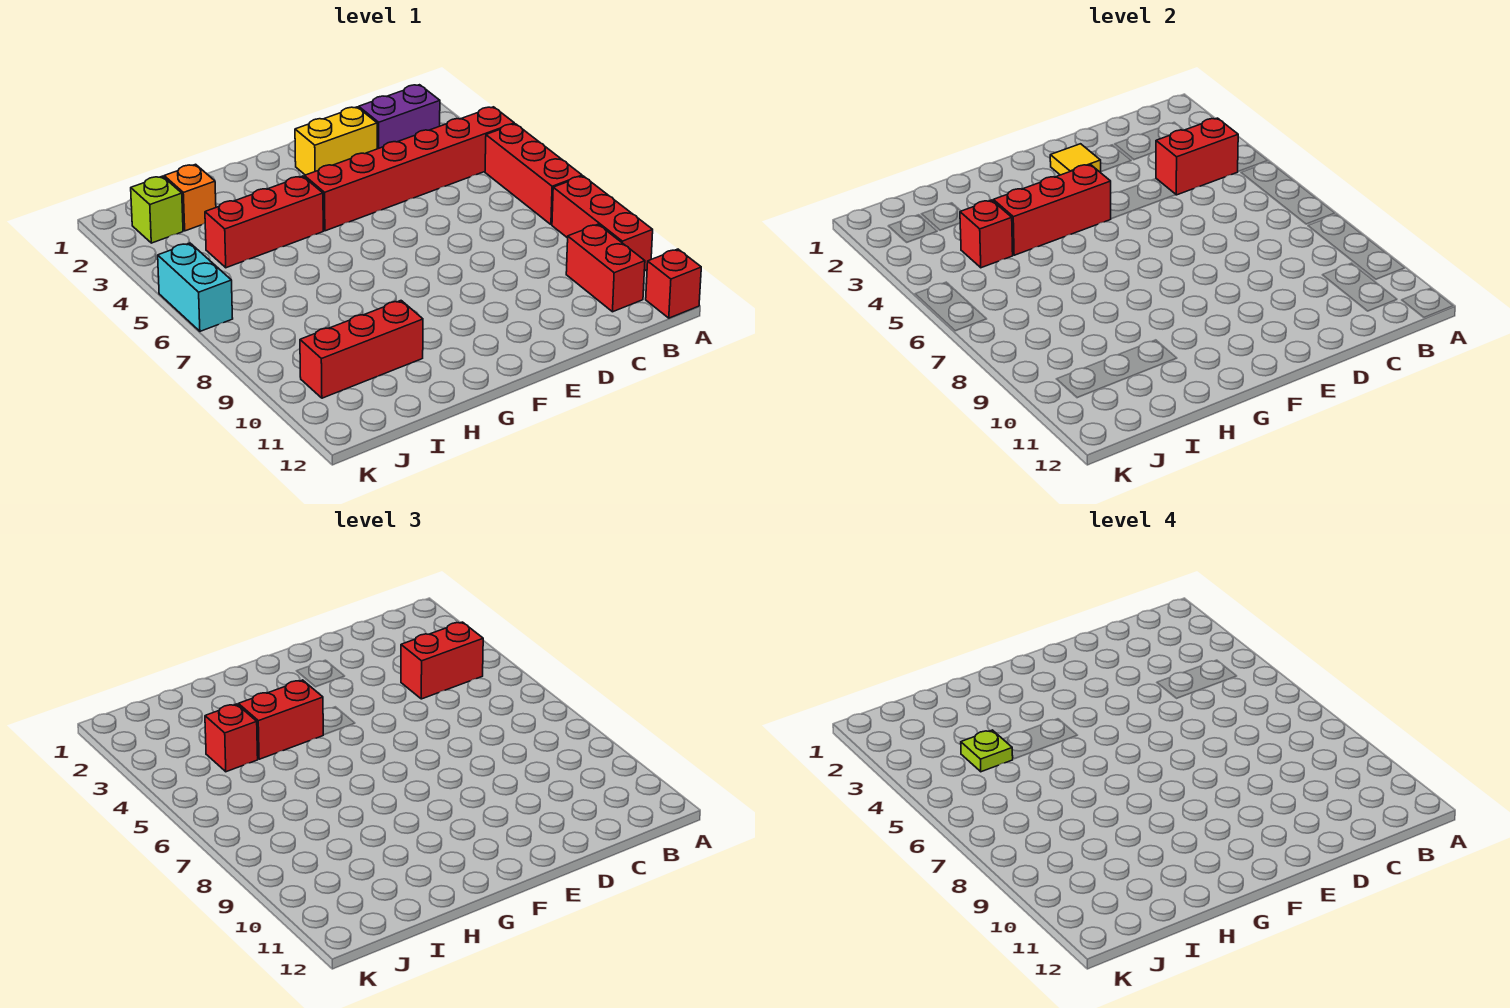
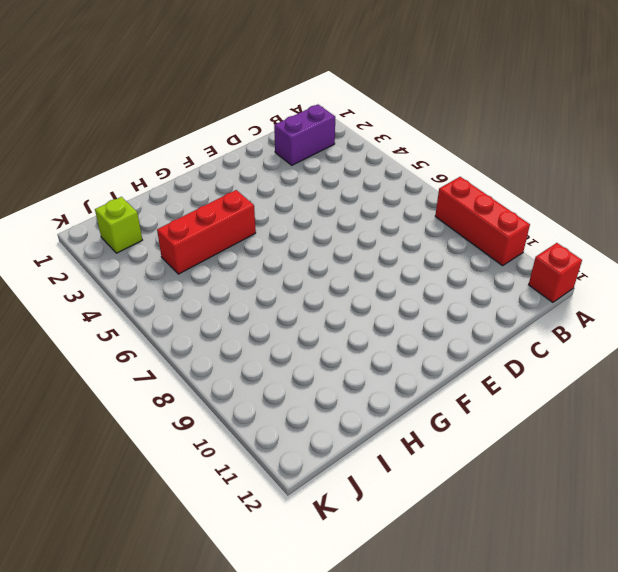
none -> red 1x6 brick [304,107,514,231]
none -> red 1x3 brick [485,124,582,225]
none -> red 1x2 brick [566,224,645,312]

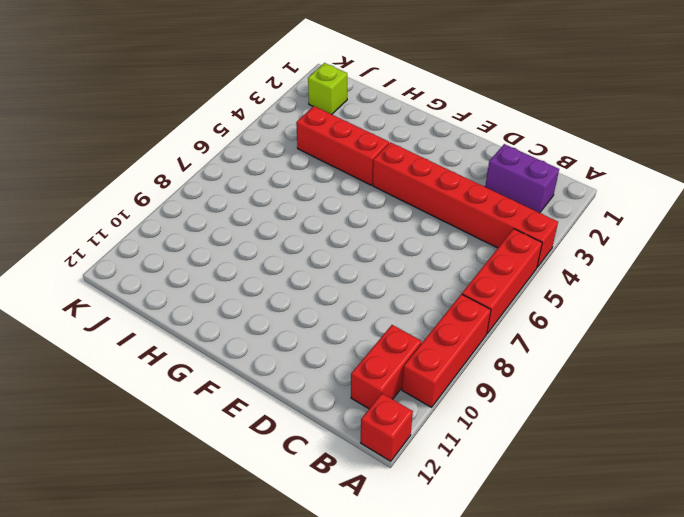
none -> yellow 1x2 brick [295,107,377,175]
none -> red 1x3 brick [300,301,423,398]
none -> orange 1x1 brick [164,164,216,231]

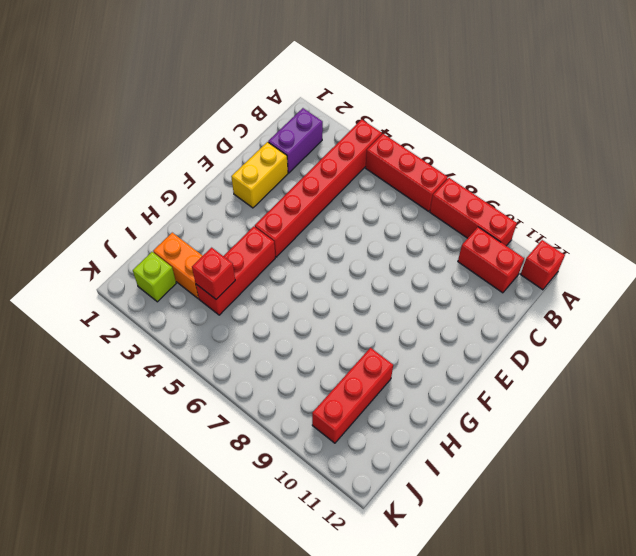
orange 1x2 brick [153,233,203,298] -> orange 1x1 brick [164,164,216,231]
none -> cyan 1x2 brick [158,243,233,331]
none -> red 1x2 brick [1156,118,1238,195]
none -> yellow 1x1 tile [1050,144,1101,175]

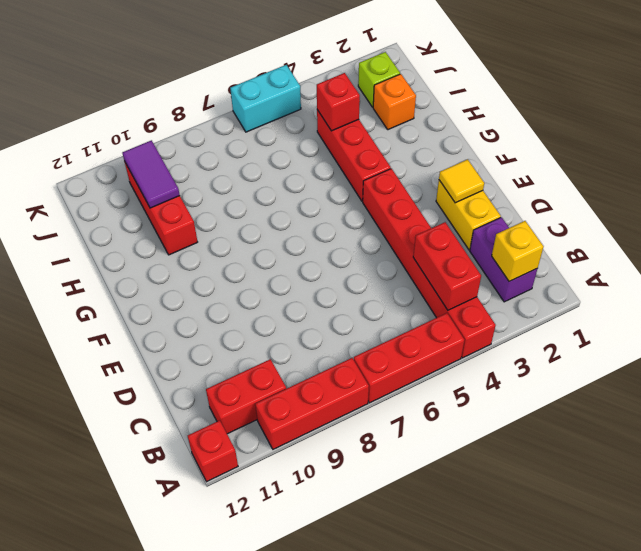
yellow 1x1 brick [492,221,544,281] -> none
purple 1x2 tile [122,140,180,208] -> none
none -> red 1x3 brick [993,164,1111,255]
none -> red 1x2 brick [401,622,483,699]
none -> red 1x2 brick [238,680,323,759]

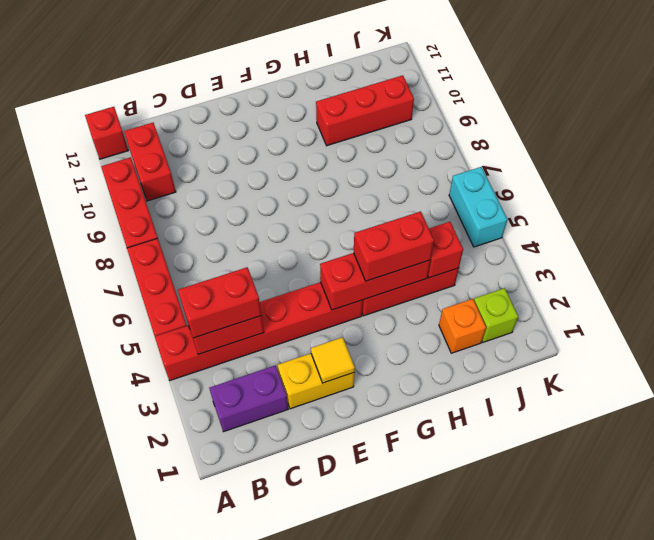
none -> red 1x1 brick [205,704,258,772]
none -> lime 1x1 plate [961,730,1013,772]

